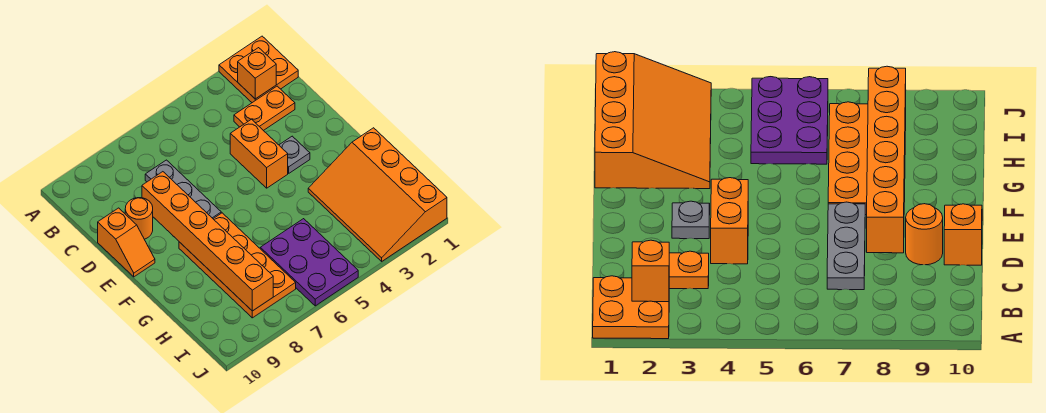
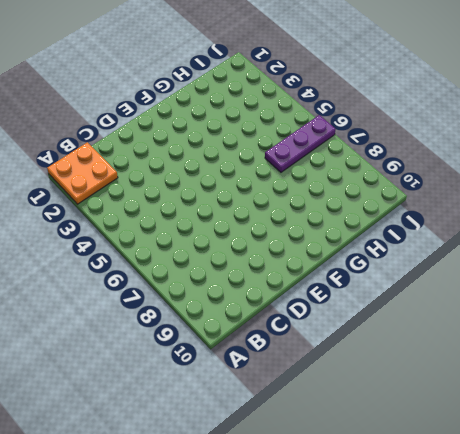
purple 1x3 plate [265,115,335,172] -> purple 2x3 plate [260,219,358,306]
none -> orange 1x2 plate [234,86,295,131]
none -> grey 1x3 plate [145,160,221,219]
none -> orange 1x2 brick [230,119,288,188]

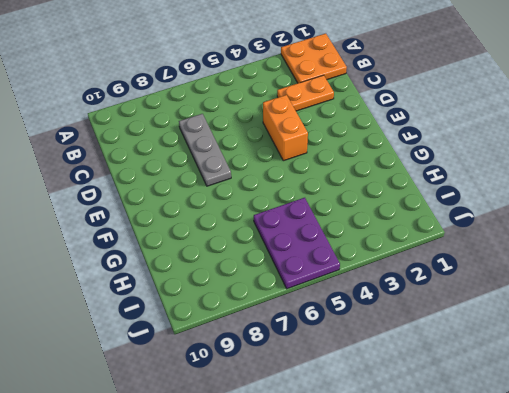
none -> orange 1x1 round brick [125,198,153,239]
none -> orange 1x2 slope [98,208,155,277]
none -> grey 1x1 plate [279,136,310,173]

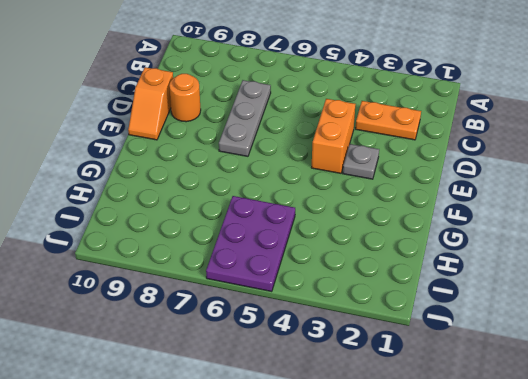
none -> orange 2x2 plate [219,36,298,103]
none -> orange 2x4 plate [179,213,296,318]
none -> orange 3x4 slope [308,128,447,261]

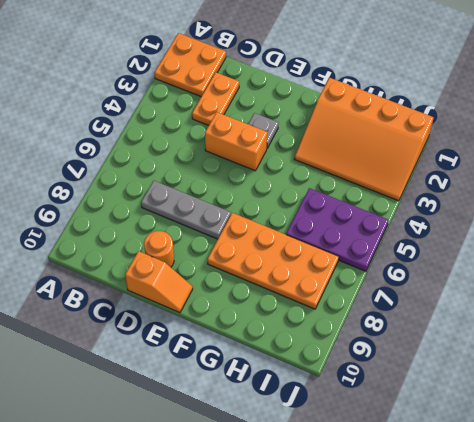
none -> orange 1x1 brick [238,48,276,99]
none -> orange 1x6 brick [142,172,273,311]

